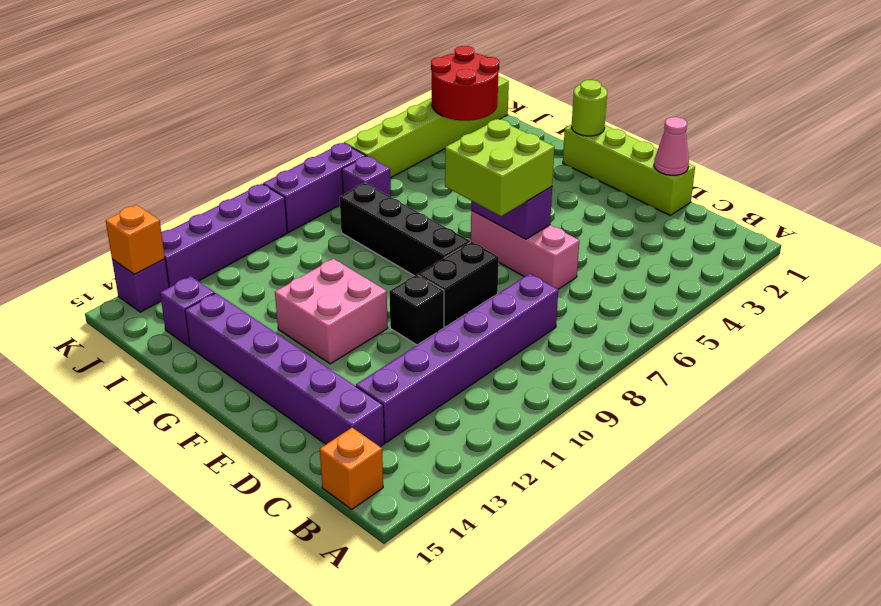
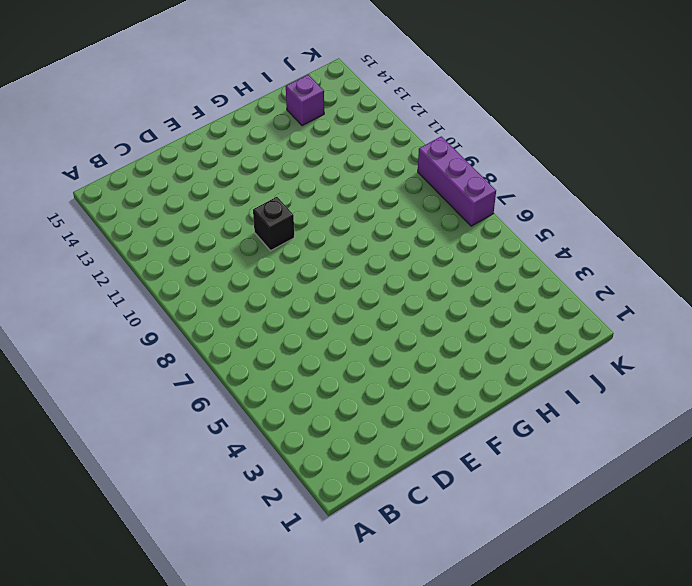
none -> orange 1x1 brick [320,428,383,509]
none -> purple 1x6 brick [356,274,558,443]
none -> purple 1x6 brick [185,293,385,447]

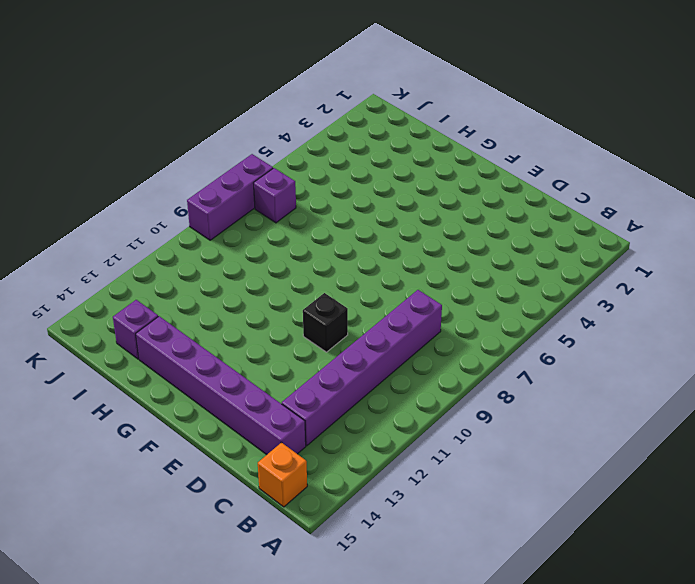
none -> lime 1x4 brick [563,124,695,215]
none -> pink 1x3 brick [471,211,579,289]
none -> black 1x2 brick [418,242,499,327]

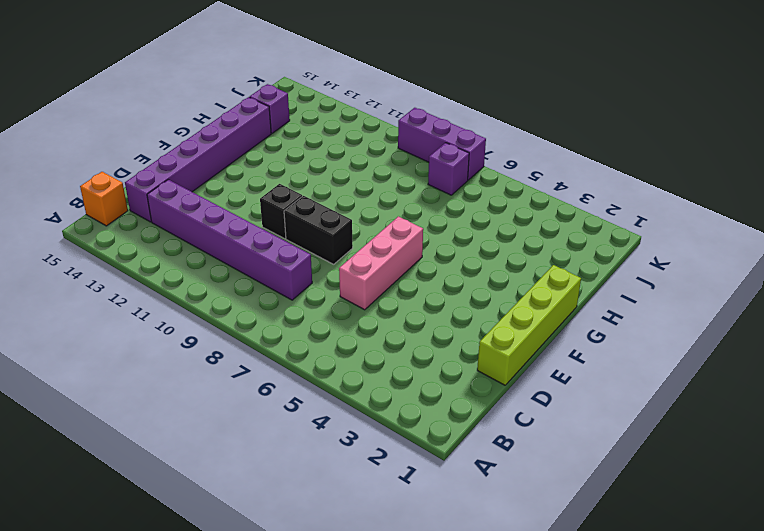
none -> black 1x4 brick [340,183,470,276]
none -> pink 2x2 brick [275,259,388,364]
none -> lime 1x6 brick [344,76,509,178]

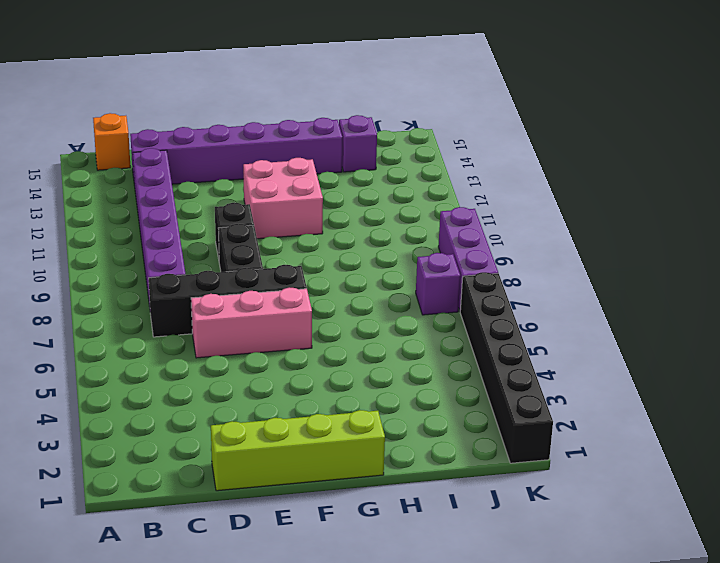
black 1x4 brick [149,265,307,337] -> black 1x4 brick moved to [340,183,470,276]
black 1x6 brick [460,272,553,463] -> lime 1x6 brick [344,76,509,178]
none -> purple 1x4 brick [161,184,287,287]
none -> purple 1x1 brick [112,259,169,312]
none -> pink 1x1 cone [654,117,689,175]

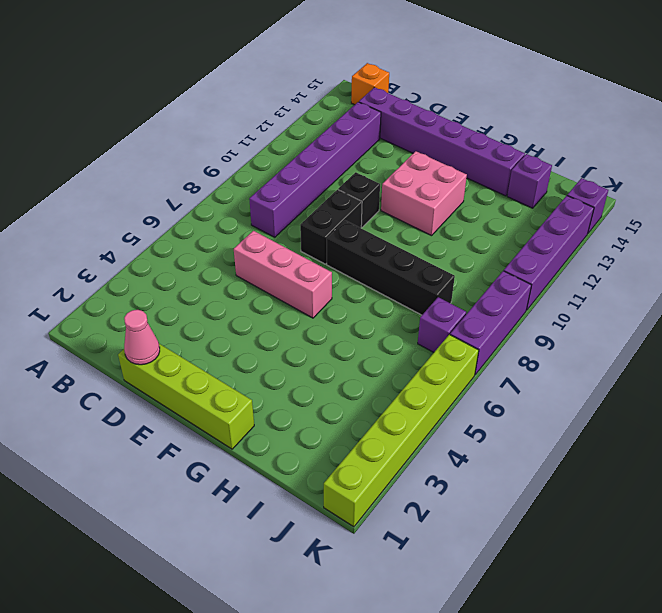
none -> purple 1x2 brick [471,187,552,239]
none -> lime 1x1 round brick [572,80,607,136]
none -> red 2x2 round brick [431,46,499,121]

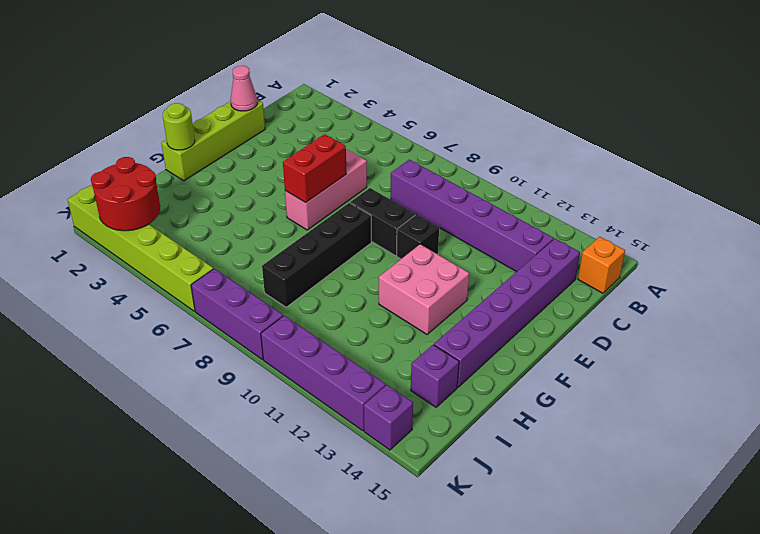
red 1x2 brick [283,134,346,203] -> purple 1x2 brick [471,187,552,239]
none -> purple 1x1 brick [342,156,391,197]
none -> orange 1x1 brick [106,205,165,274]
none -> lime 2x2 brick [445,119,554,216]

